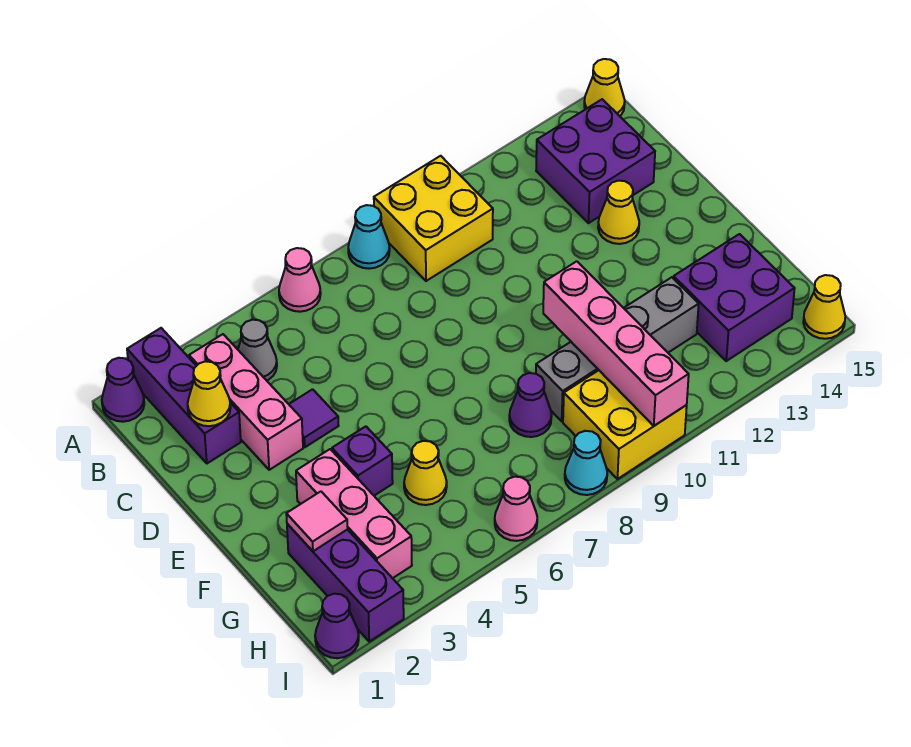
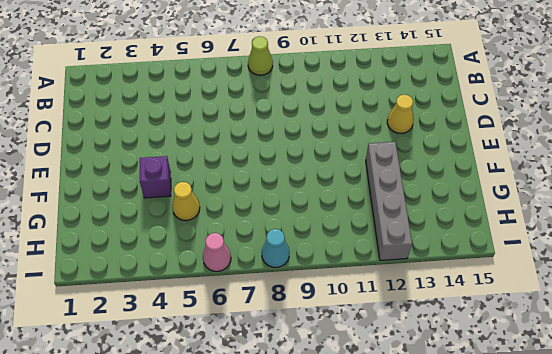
lime 1x1 cone [248,36,273,75] -> cyan 1x1 cone [348,205,390,269]
grey 1x4 brick [366,142,412,260] -> grey 1x4 brick turned to [536,277,699,421]
none -> purple 1x1 cone [102,358,144,422]
none -> purple 1x3 brick [127,328,241,463]
none -> pink 1x1 cone [279,248,321,312]

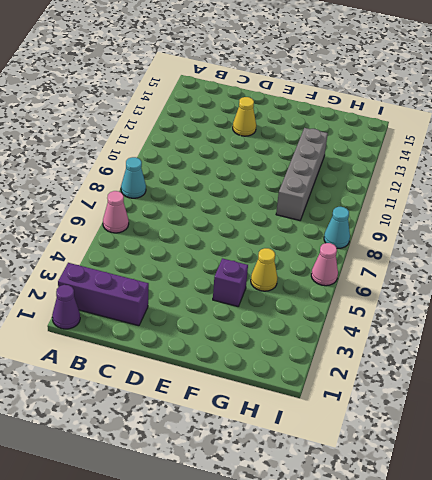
none -> yellow 2x2 brick [374,156,493,281]
none -> yellow 1x1 cone [584,59,625,116]
none -> pink 1x3 brick [189,334,303,470]

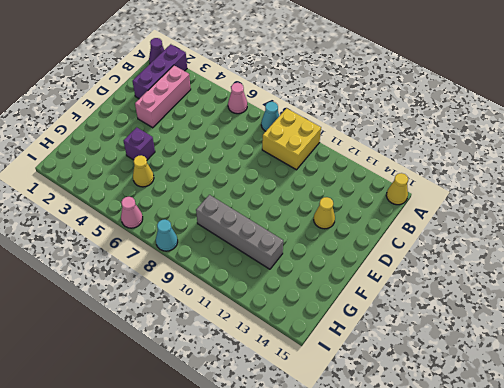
none -> grey 1x1 cone [238,320,277,380]
none -> purple 2x2 brick [536,99,655,223]
none -> purple 1x1 tile [289,389,339,447]

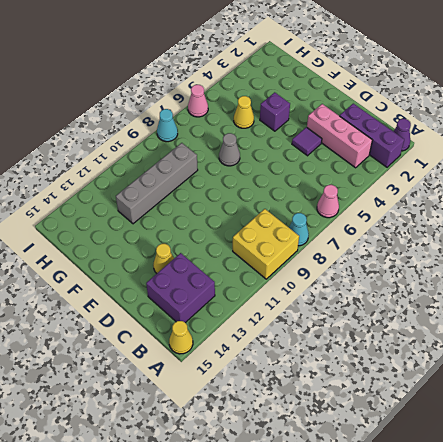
grey 1x1 cone [219,133,240,166] -> grey 1x1 cone moved to [238,320,277,380]
none -> pink 1x3 brick [296,449,412,578]
none -> purple 1x3 brick [287,524,404,642]
none -> purple 1x1 cone [509,373,552,437]

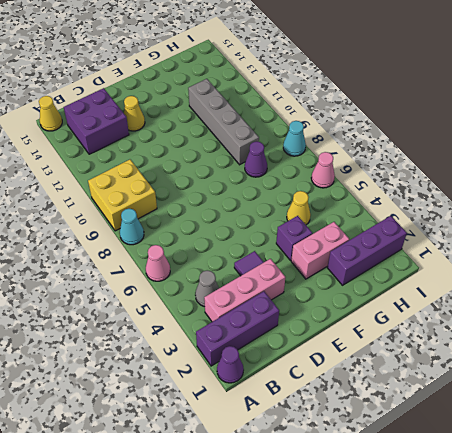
pink 1x2 brick [291,222,349,279] -> pink 1x3 brick [296,449,412,578]
none -> purple 2x2 brick [673,234,795,361]
none -> yellow 2x2 brick [563,370,687,479]
none -> purple 1x1 cone [315,594,359,658]

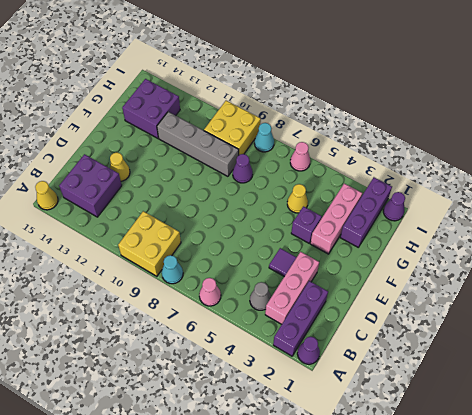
none -> yellow 1x1 cone [803,275,845,339]
none -> yellow 1x1 cone [188,361,231,426]
none -> pink 1x4 brick [543,261,689,426]

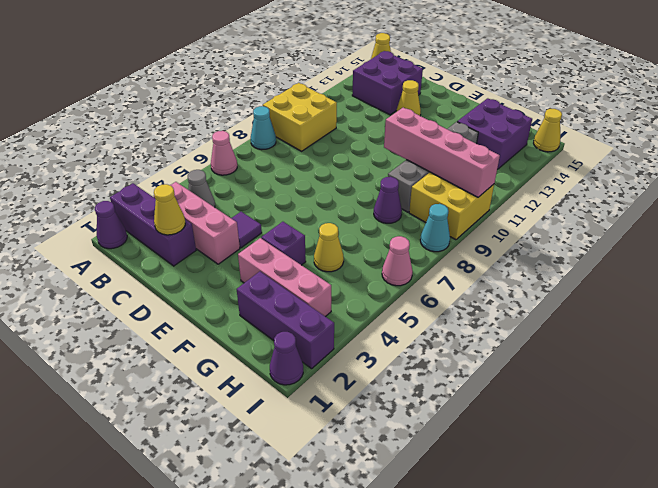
none -> pink 1x1 tile [286,491,348,551]

